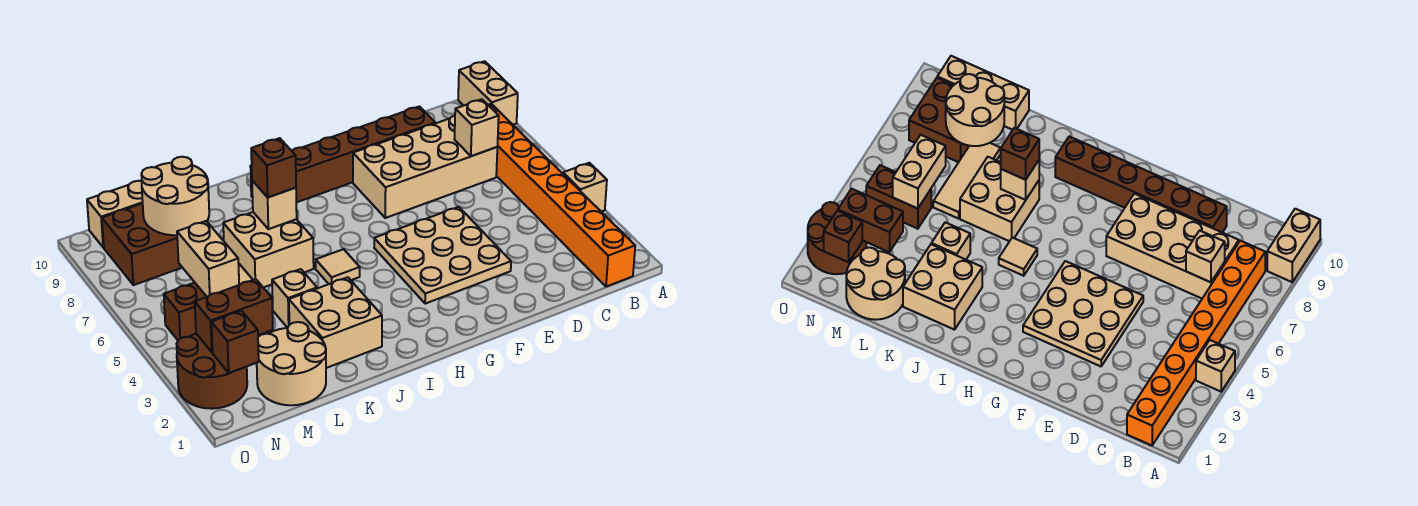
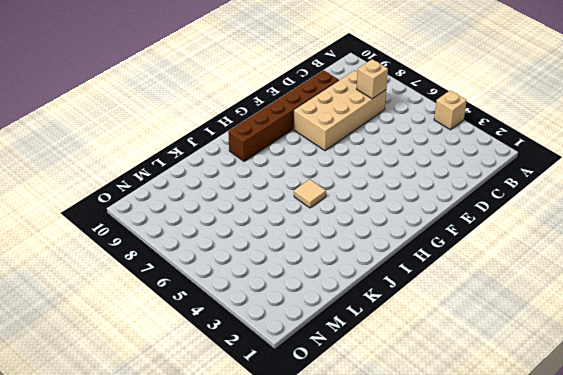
none -> tan 1x2 brick [458,61,518,125]
none -> orange 1x8 brick [488,104,635,287]
none -> tan 3x3 plate [374,207,511,304]

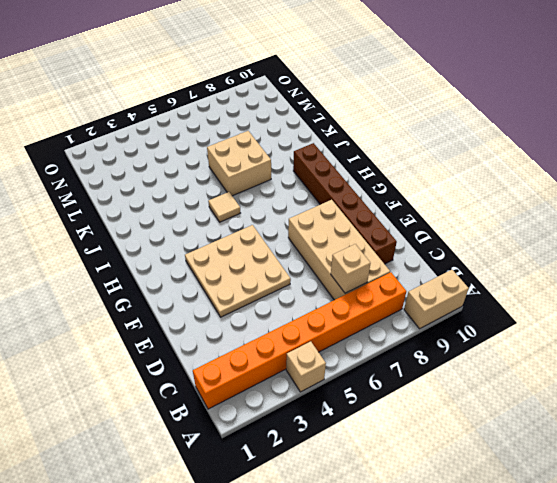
none -> tan 2x2 brick [289,277,382,368]
none -> tan 1x1 brick [272,269,317,328]
none -> tan 2x2 round brick [257,322,326,405]

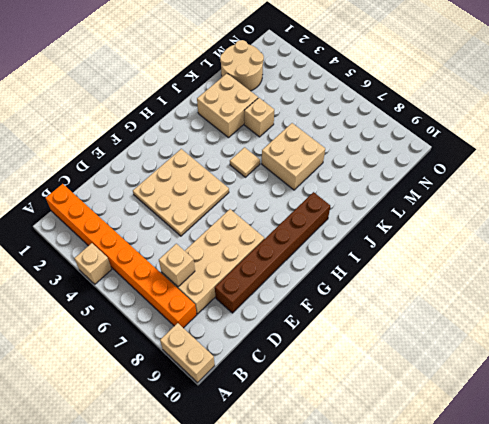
none -> tan 1x3 tile [933,143,1001,219]
none -> tan 1x3 brick [87,180,143,247]
none -> brown 1x2 brick [164,283,206,340]

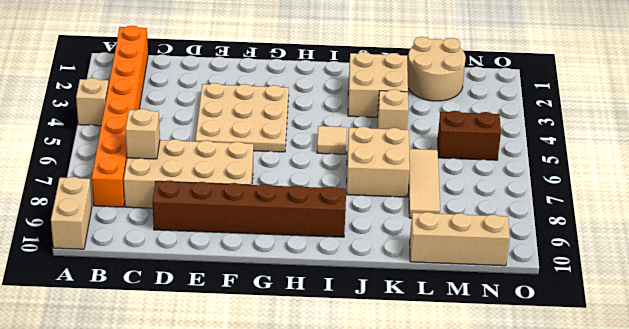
none -> brown 2x2 brick [102,203,182,285]
none -> brown 2x2 round brick [177,334,247,409]
none -> tan 1x1 brick [252,181,297,229]

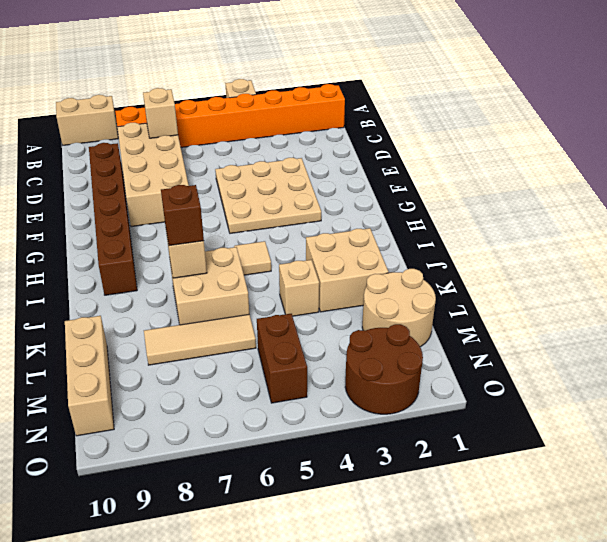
none -> brown 2x2 brick [102,203,182,285]
none -> tan 2x2 round brick [141,157,209,235]
none -> brown 1x2 brick [195,279,273,352]

